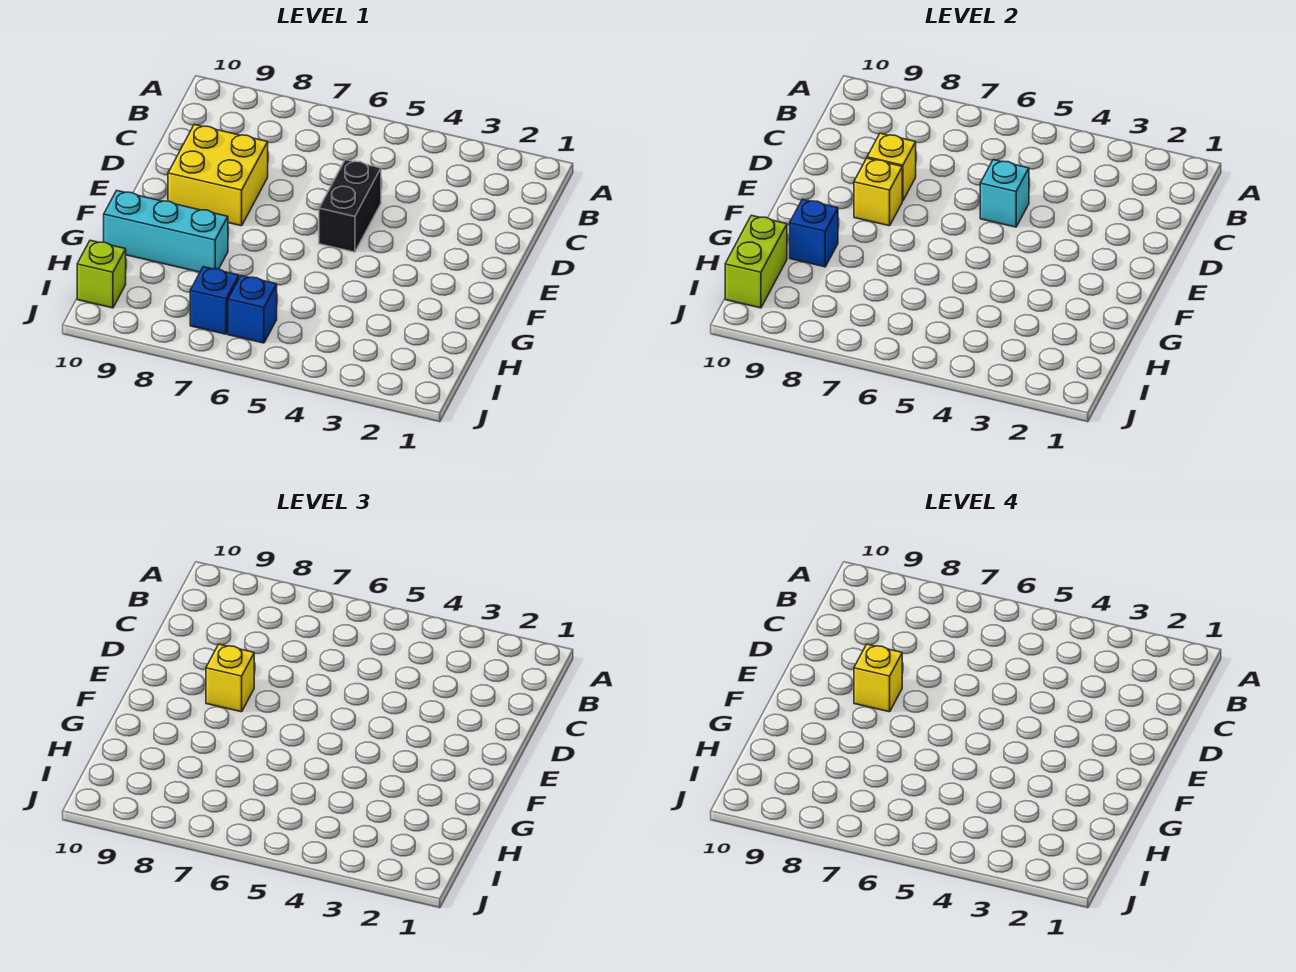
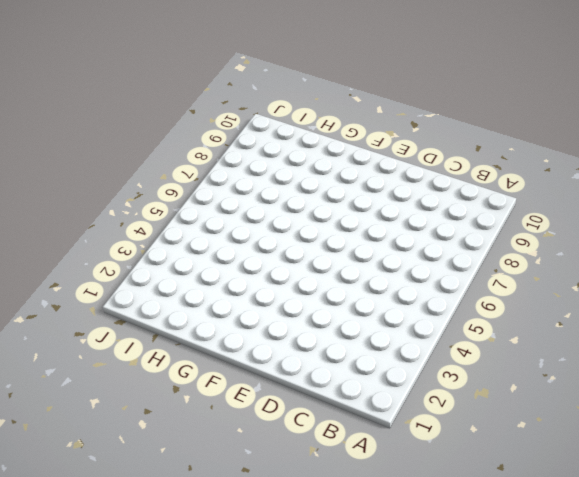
none -> black 1x2 brick [319,160,381,252]
none -> yellow 2x2 brick [168,124,268,226]
none -> cyan 1x3 brick [104,191,228,272]

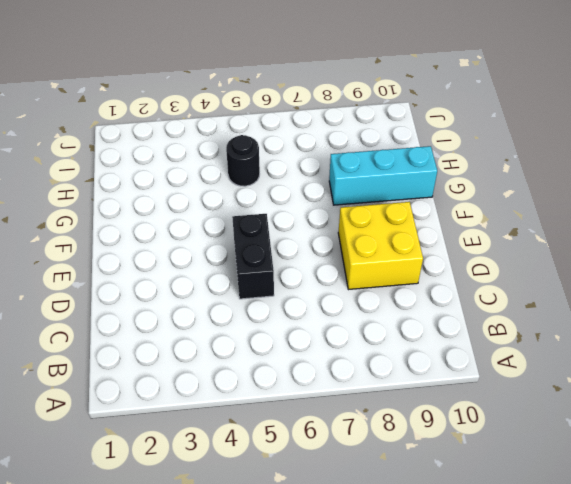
black 1x1 round brick [226,135,260,186] -> none
none -> blue 1x1 brick [228,276,277,343]
none -> blue 1x1 brick [190,267,239,334]
none -> lime 1x1 brick [77,240,126,308]

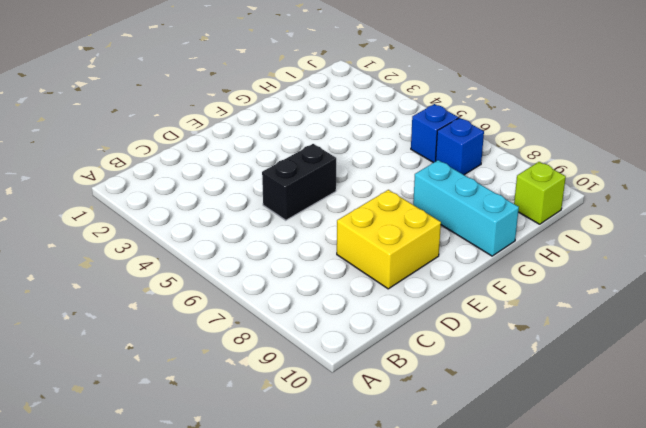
none -> cyan 1x1 brick [980,160,1029,227]
none -> yellow 1x1 brick [867,133,916,201]
none -> yellow 1x1 brick [854,158,902,226]

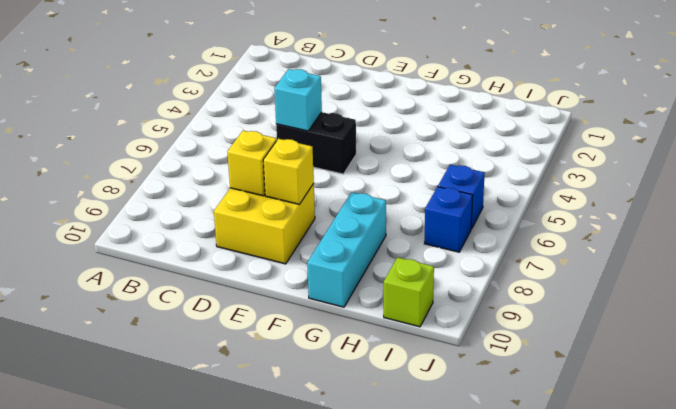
none -> blue 1x1 brick [790,199,838,267]
none -> lime 1x2 brick [725,215,787,308]
none -> yellow 1x1 brick [206,644,254,712]

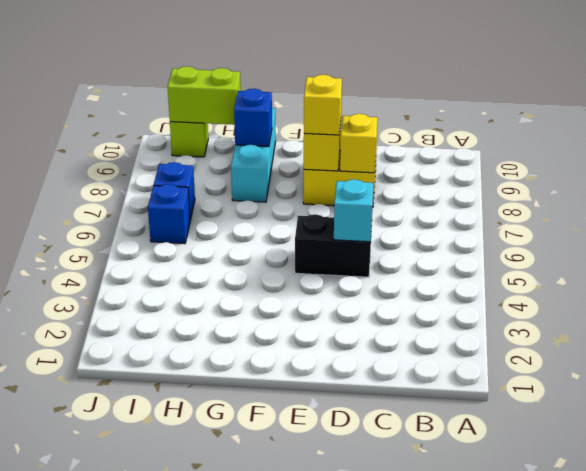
none -> yellow 1x1 brick [854,644,902,712]

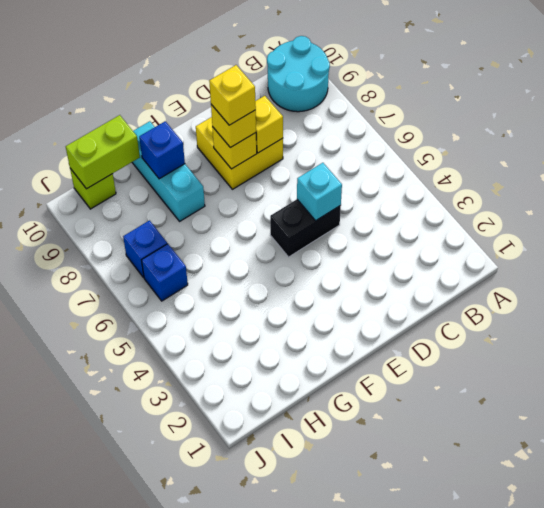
cyan 2x2 round brick [267,36,330,112] -> none

